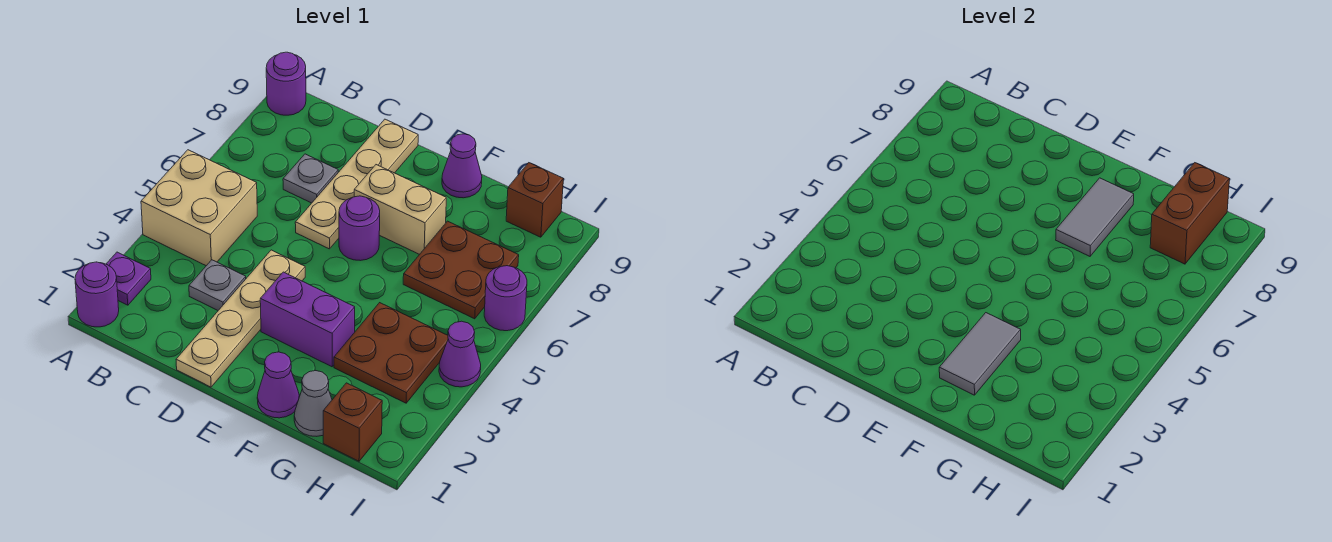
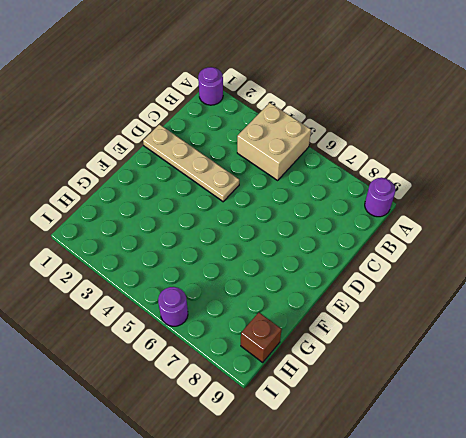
none -> purple 1x1 plate [107,252,151,305]
none -> grey 1x1 plate [189,260,246,310]
none -> grey 1x1 plate [283,154,338,203]

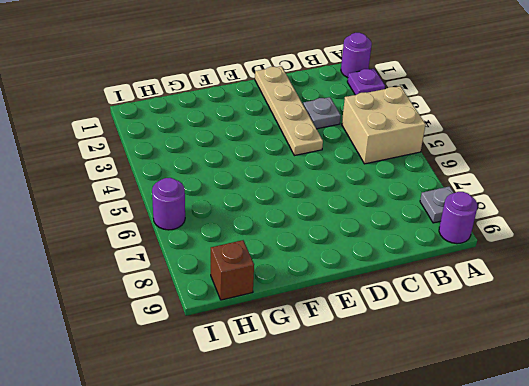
grey 1x1 plate [420,186,454,223] -> grey 1x1 plate moved to [283,154,338,203]
none -> tan 1x4 plate [295,119,418,249]
none -> purple 1x2 brick [260,272,355,367]
none -> purple 1x1 round brick [339,196,380,261]

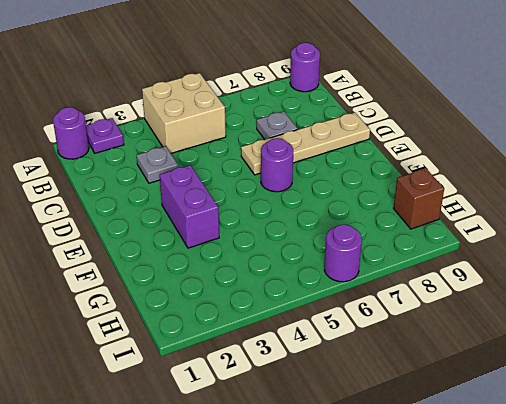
none -> tan 1x4 plate [176,250,305,387]
none -> tan 1x2 brick [354,165,446,254]
none -> purple 1x1 cone [257,352,299,418]

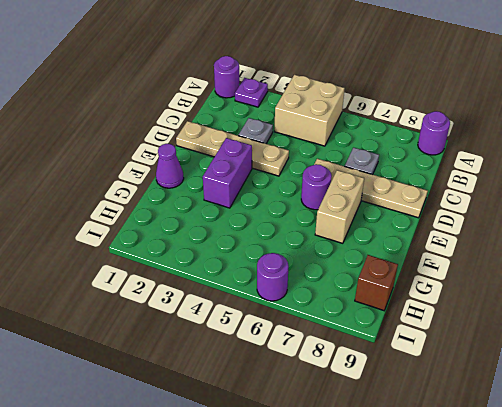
none -> purple 1x1 cone [442,134,482,198]
none -> grey 1x1 cone [294,371,332,436]
none -> brown 2x2 plate [334,303,448,403]

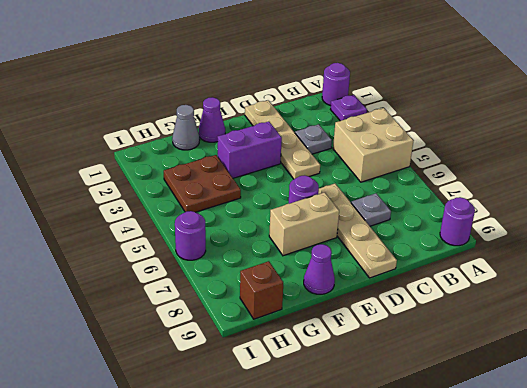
none -> brown 2x2 plate [403,221,519,319]
none -> brown 1x1 brick [323,383,382,461]
none -> purple 1x1 cone [439,321,481,387]

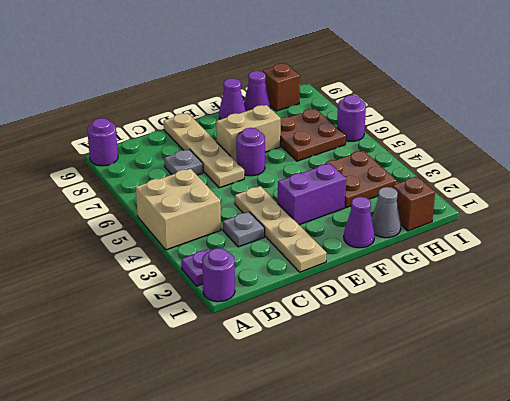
purple 1x1 cone [244,71,270,111] -> purple 1x1 cone moved to [439,321,481,387]
none -> grey 1x2 tile [939,313,1021,395]
none -> grey 1x2 tile [1056,178,1134,256]
none -> brown 1x2 brick [1150,163,1229,264]

